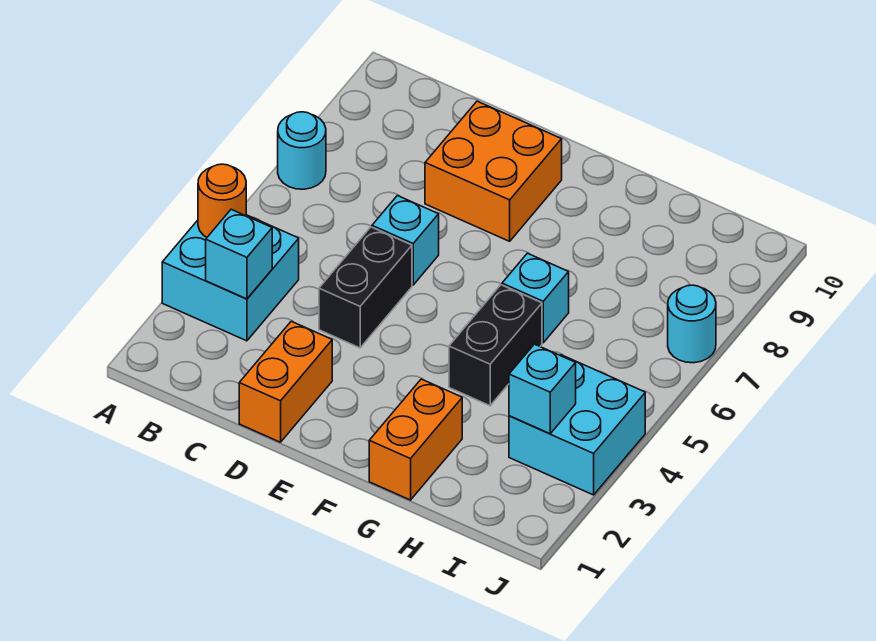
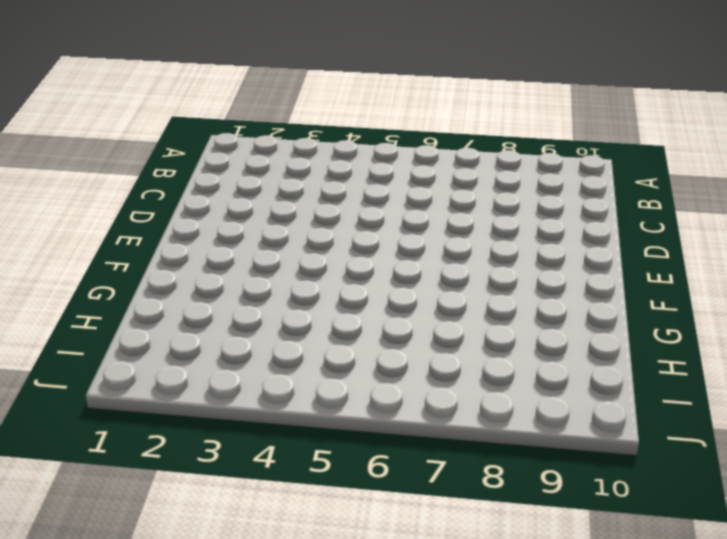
none -> cyan 2x2 brick [162,215,299,341]
none -> cyan 1x1 round brick [278,112,326,189]
none -> orange 1x2 brick [239,321,332,442]

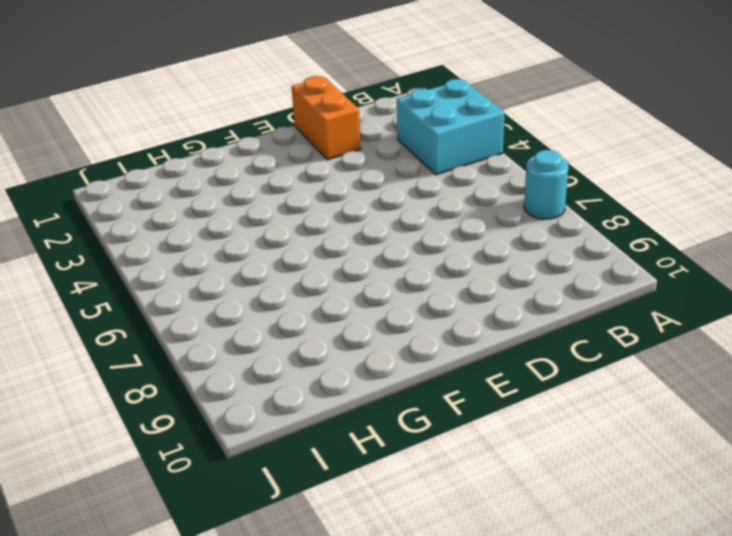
none -> black 1x2 brick [319,227,412,348]
none -> cyan 1x1 brick [372,196,439,285]
none -> orange 2x2 brick [425,101,562,241]

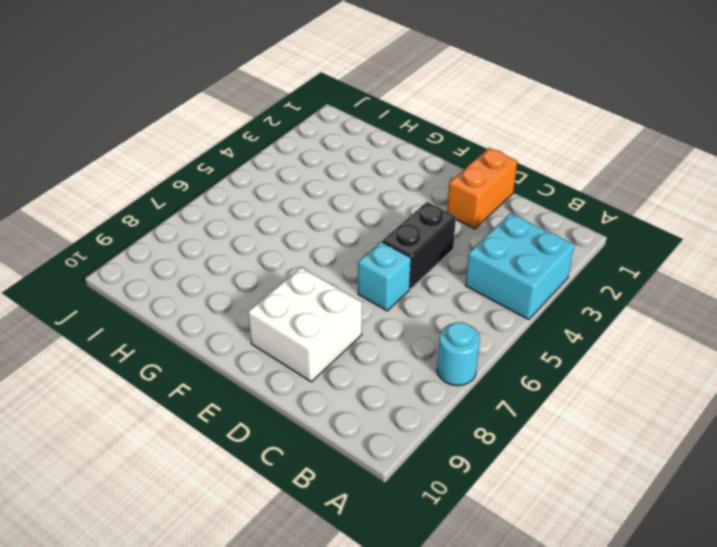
white 2x2 brick [248,267,362,382] -> orange 2x2 brick [425,101,562,241]
none -> orange 1x2 brick [369,379,462,500]
none -> black 1x2 brick [449,285,542,406]
none -> cyan 1x1 brick [502,253,569,343]

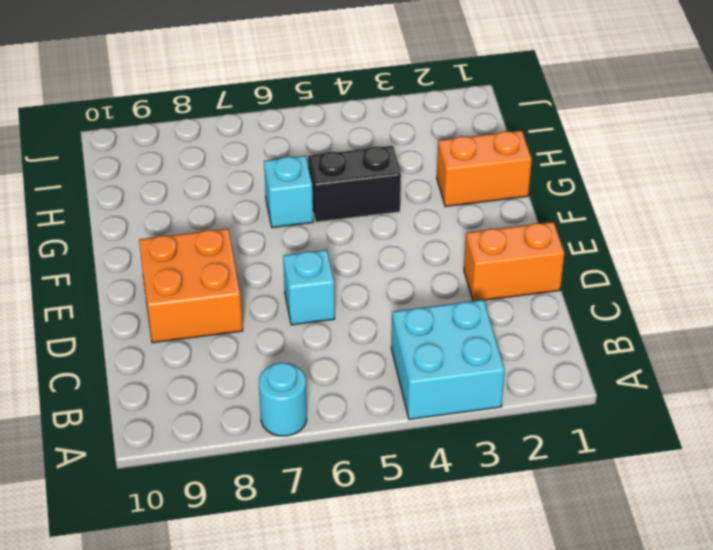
none -> black 1x2 brick [319,227,412,348]
none -> cyan 2x2 brick [509,355,645,495]
none -> cyan 1x1 round brick [668,285,716,363]

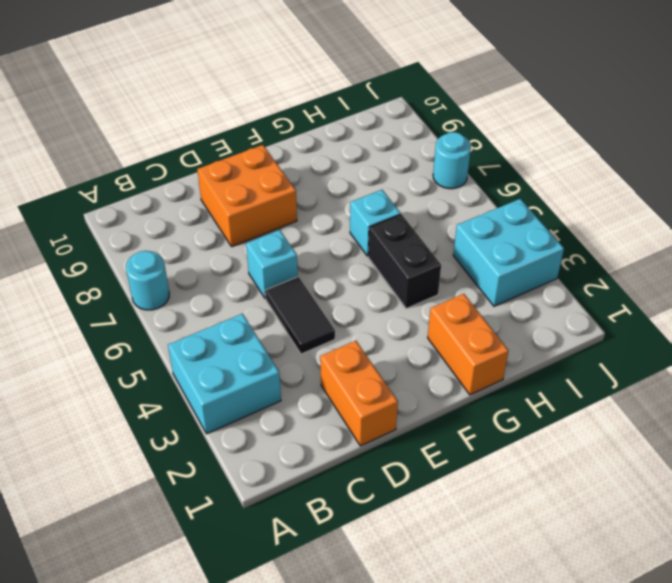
black 1x2 tile [265,277,335,354] -> black 1x2 brick [319,227,412,348]
none -> orange 1x1 round brick [198,164,246,237]
none -> cyan 1x1 brick [206,209,272,299]
none -> cyan 1x1 brick [509,344,576,434]

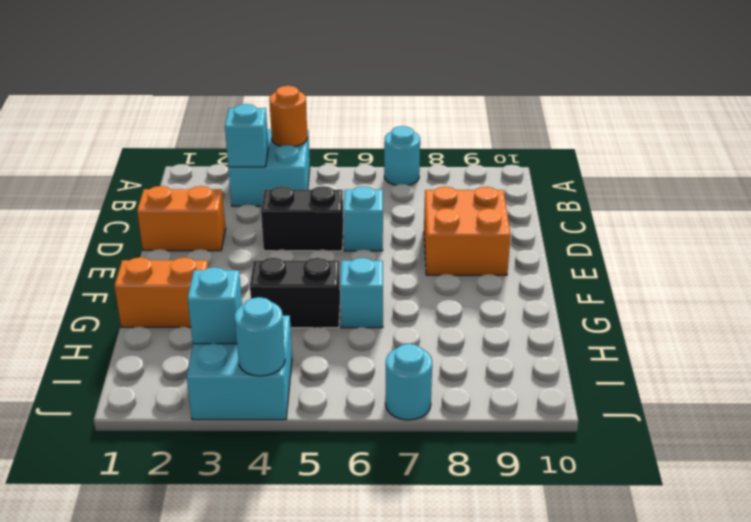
cyan 1x1 round brick [234,297,285,376] -> none

